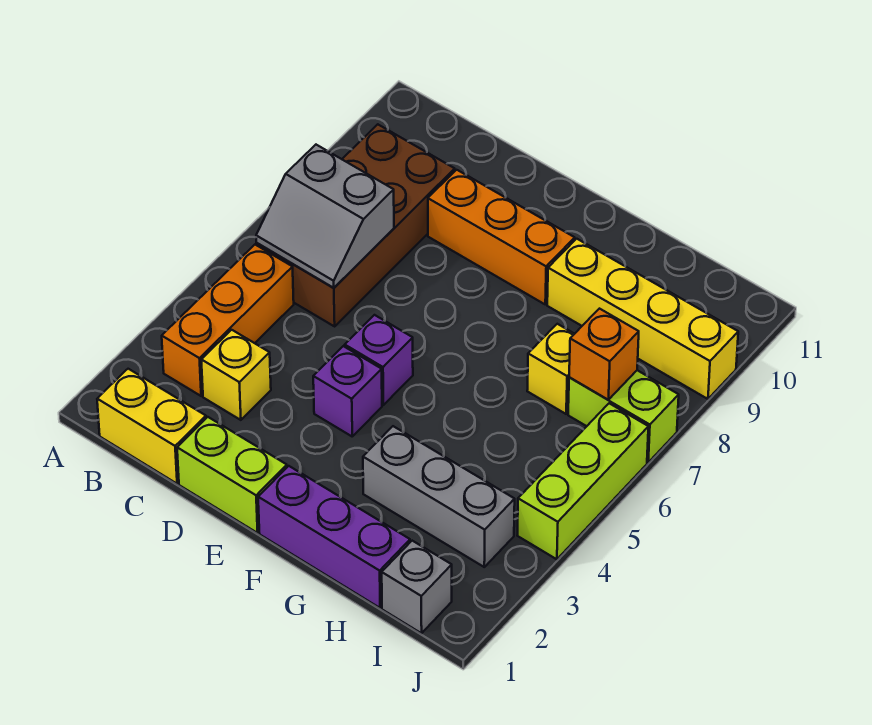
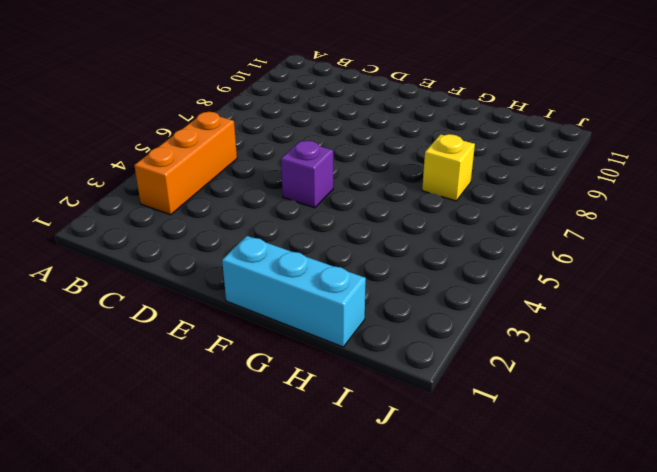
cyan 1x3 brick [222,236,366,347] -> purple 1x3 brick [258,466,410,608]
none -> yellow 1x2 brick [97,369,206,484]
none -> brown 2x4 brick [256,124,455,326]
none -> yellow 1x1 brick [201,330,271,420]

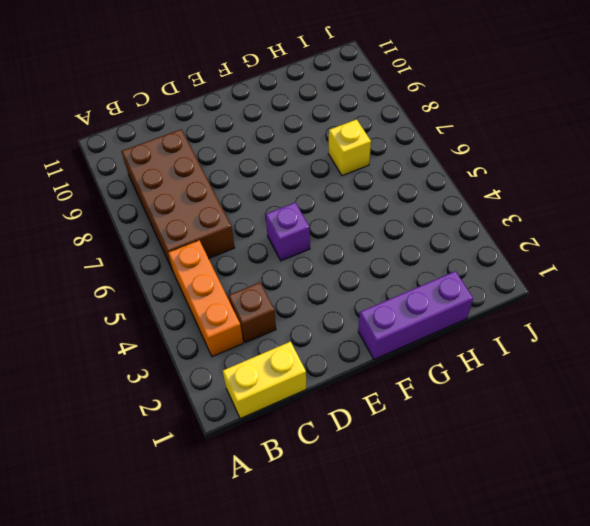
brown 1x1 brick [228,282,276,343] -> yellow 1x1 brick [201,330,271,420]
none -> lime 1x2 brick [177,417,287,533]
none -> orange 1x3 brick [428,170,575,304]
none -> purple 1x1 brick [313,346,382,436]

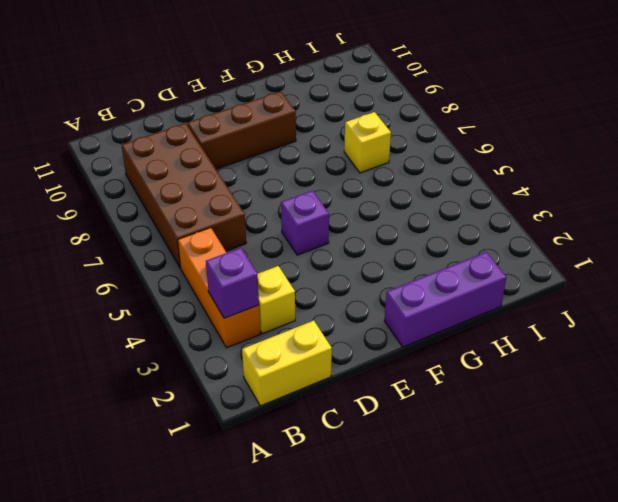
purple 1x1 brick [206,248,259,318] -> purple 1x1 brick moved to [313,346,382,436]
brown 1x3 brick [188,91,296,169] -> orange 1x3 brick [428,170,575,304]
none -> lime 1x2 brick [177,417,287,533]
none -> grey 1x3 brick [363,426,515,567]
none -> yellow 1x4 brick [547,239,738,399]

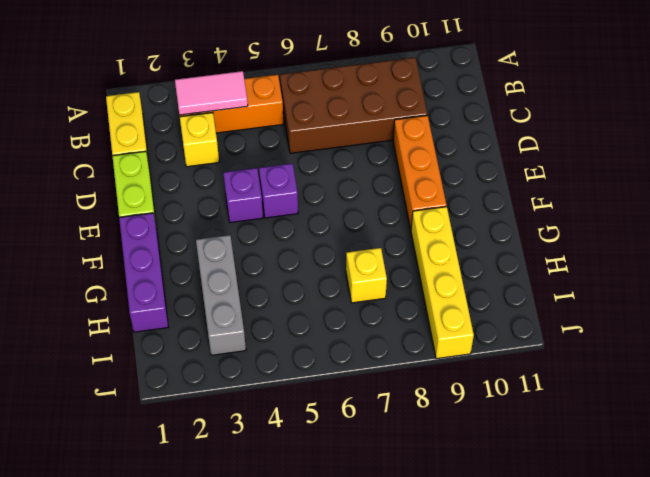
pink 1x2 tile [175,71,248,115] -> none
none -> grey 1x1 brick [382,541,452,633]
none -> lime 1x2 brick [568,370,679,462]
none -> lime 1x3 brick [517,403,648,559]

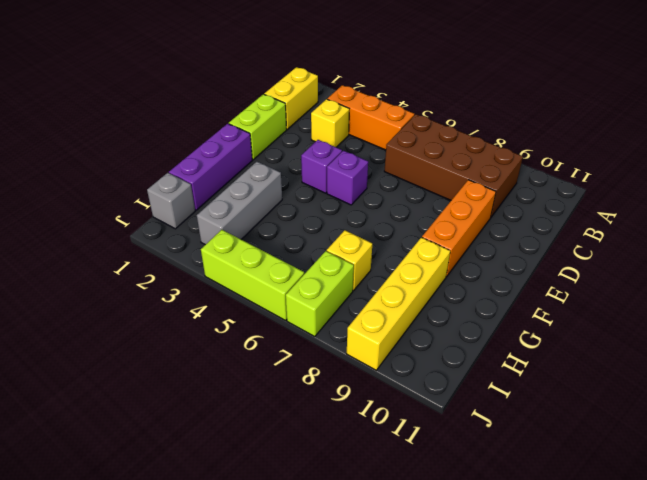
none -> grey 2x2 slope [256,145,394,288]
none -> orange 1x1 brick [569,309,639,400]

